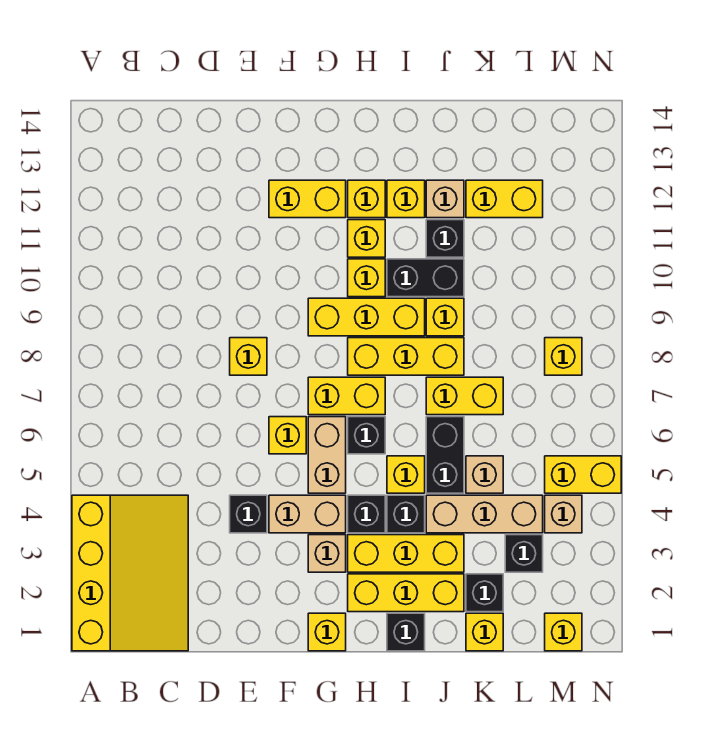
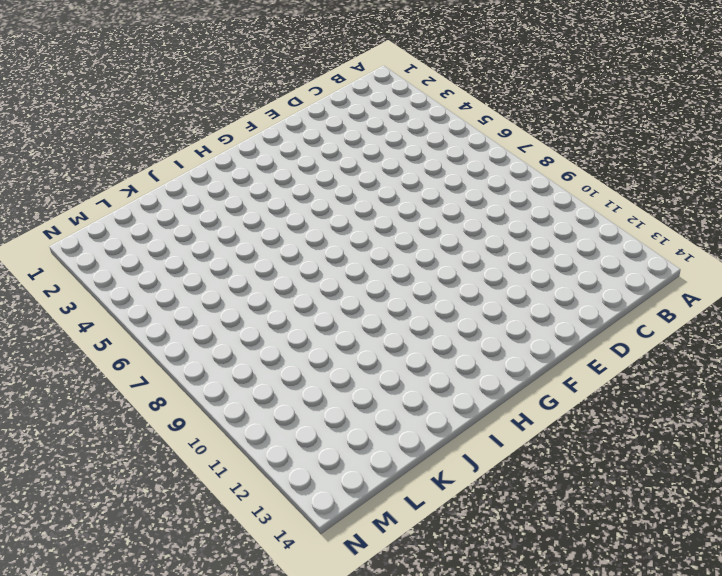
none -> yellow 3x4 slope [72,495,188,651]
none -> black 1x1 brick [230,495,267,533]
none -> yellow 1x1 brick [230,338,267,375]
none -> tan 1x2 brick [269,495,346,533]

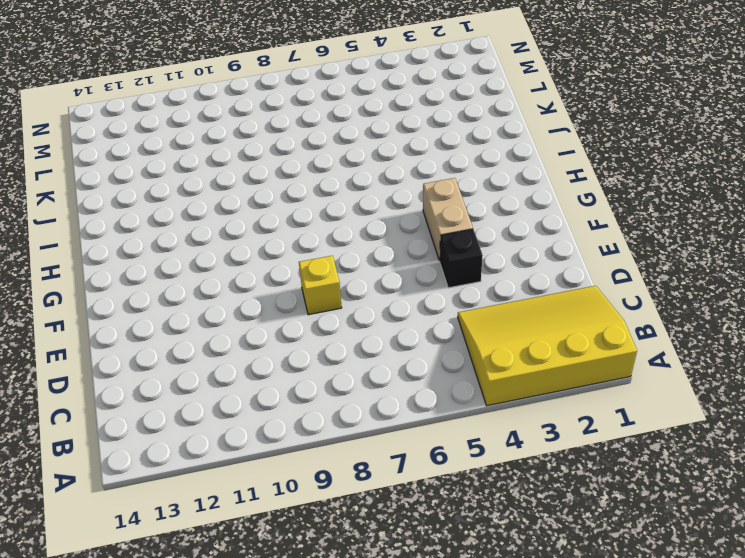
none -> yellow 1x1 brick [269,417,306,454]
none -> yellow 1x2 brick [269,180,346,218]
none -> yellow 1x1 brick [308,613,346,651]
none -> tan 1x1 brick [308,535,346,572]

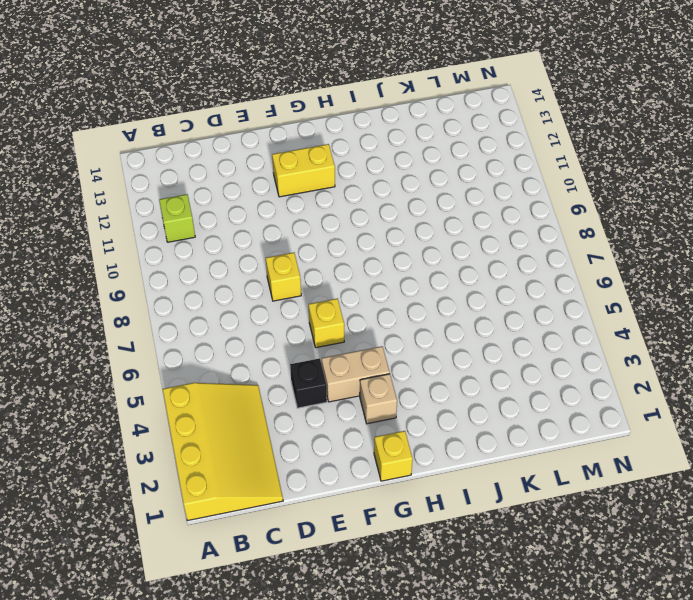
lime 1x1 brick [159,194,195,242] -> none
none -> tan 1x2 brick [308,417,346,493]
none -> yellow 1x2 brick [308,377,385,415]
none -> yellow 1x3 brick [308,298,425,336]
none -> yellow 1x3 brick [348,574,464,612]

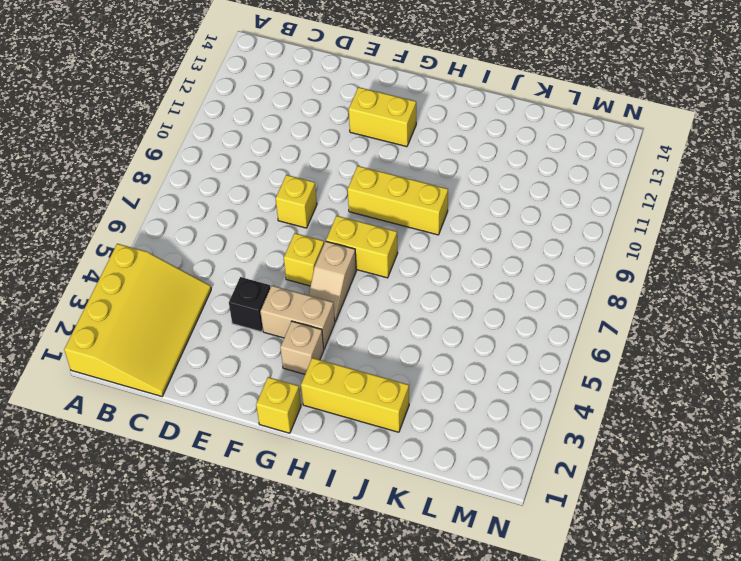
tan 1x2 slope [309,241,356,322] -> tan 1x2 brick [308,417,346,493]
none -> yellow 1x3 brick [348,535,464,572]
none -> black 1x1 brick [348,495,385,533]
none -> black 1x1 brick [348,417,385,454]
none -> yellow 1x3 brick [348,338,464,375]

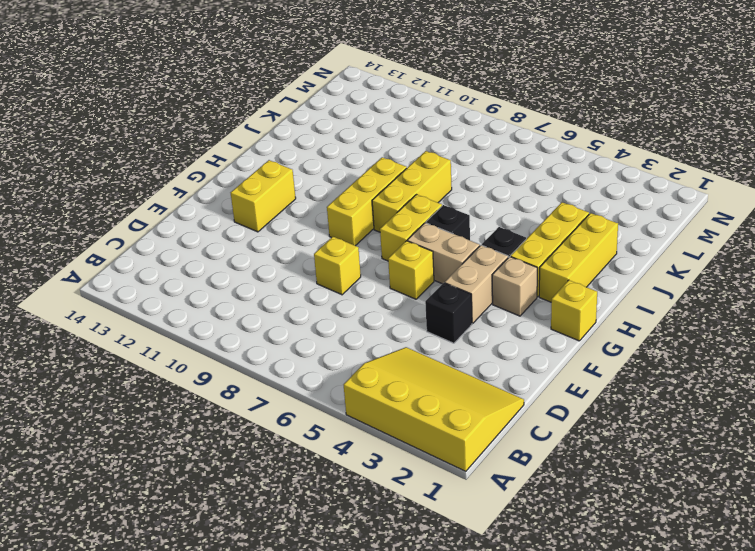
none -> yellow 1x1 brick [348,259,385,297]
none -> yellow 1x1 brick [348,220,385,257]
none -> yellow 1x1 brick [348,180,385,218]
none -> black 1x1 brick [387,613,425,651]

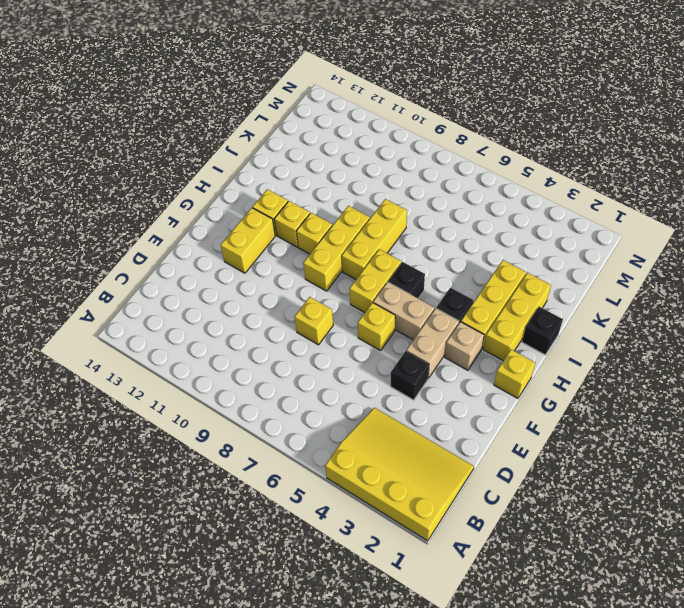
none -> black 1x1 brick [387,495,425,533]
none -> yellow 1x1 brick [387,456,425,493]
none -> black 1x2 brick [387,259,464,297]
none -> yellow 1x1 brick [387,180,425,218]

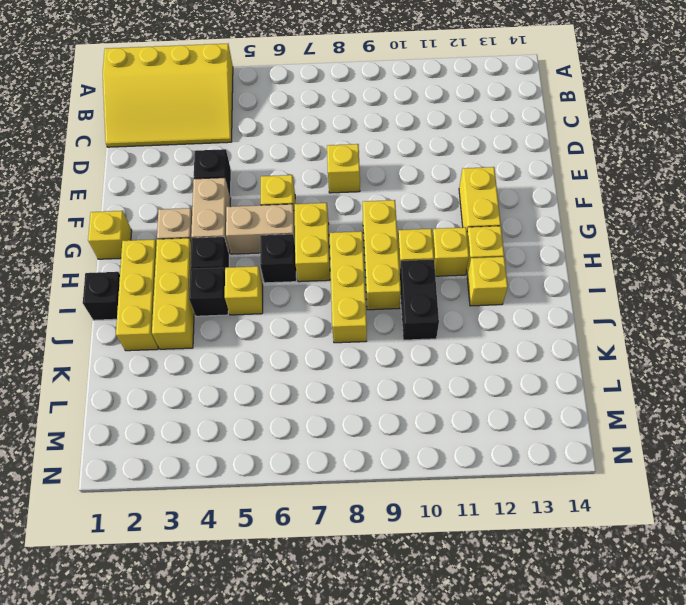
none -> tan 1x3 brick [426,495,543,533]
none -> black 1x2 brick [426,417,464,493]
none -> yellow 1x2 brick [426,377,503,415]
none -> yellow 1x1 brick [426,298,464,336]

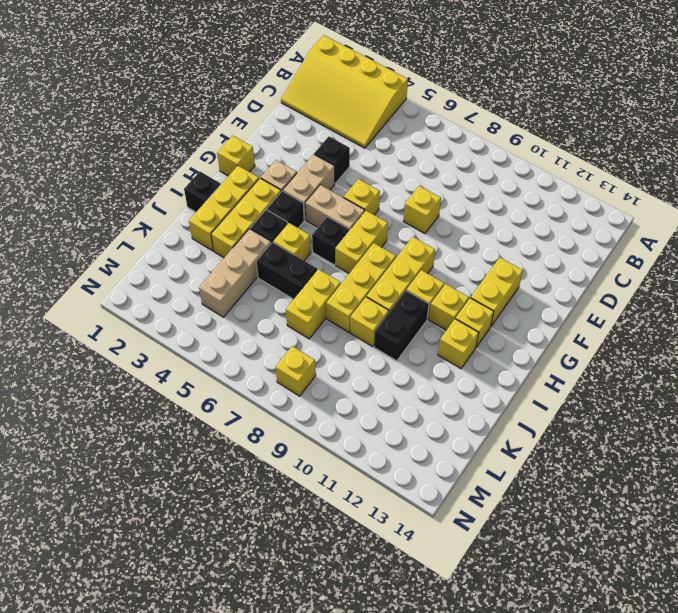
none -> black 1x1 brick [426,220,464,257]
none -> tan 1x1 brick [426,180,464,218]
none -> yellow 1x1 brick [466,613,503,651]
none -> black 1x1 brick [466,574,503,612]

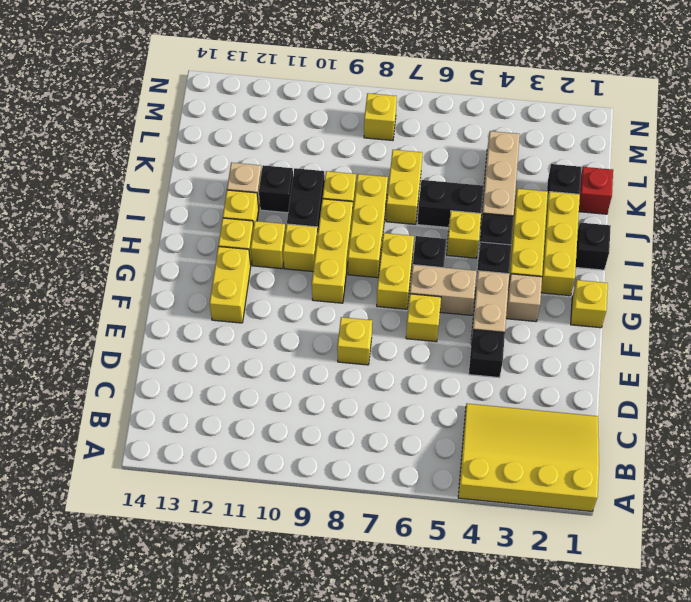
red 1x1 brick [579,167,613,214] -> yellow 1x1 brick [466,613,503,651]
none -> tan 1x1 brick [466,456,503,493]
none -> yellow 1x2 brick [466,180,543,218]
none -> black 1x1 brick [505,535,543,572]
none -> yellow 1x1 brick [545,613,582,651]

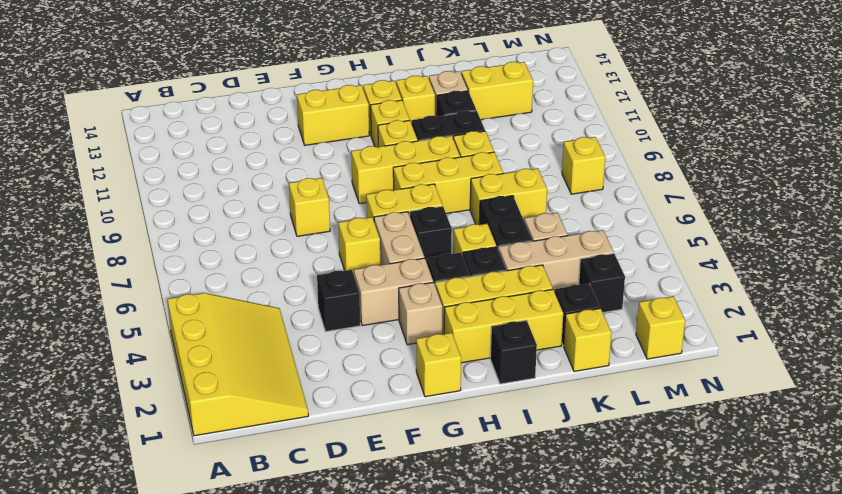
none -> tan 1x1 brick [545,495,582,533]
none -> yellow 1x2 brick [545,456,621,493]

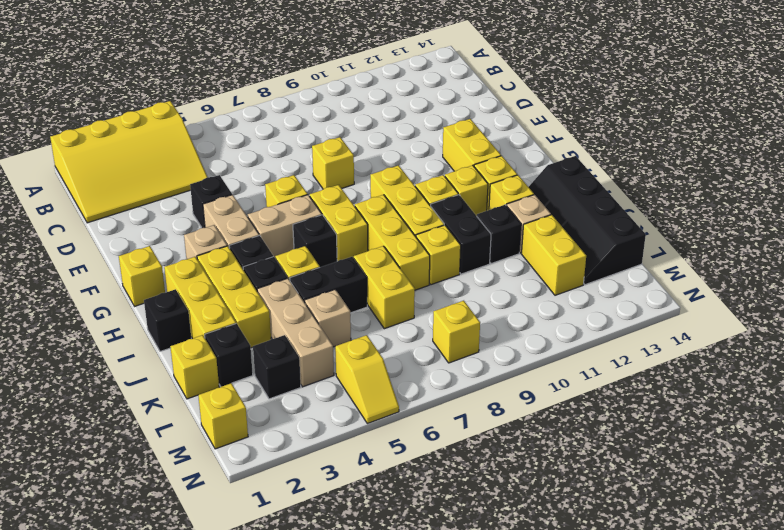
black 2x4 slope [529,156,646,285] -> none
yellow 1x2 slope [335,335,399,424] -> yellow 1x2 brick [545,456,621,493]
none -> tan 1x1 brick [545,495,582,533]

